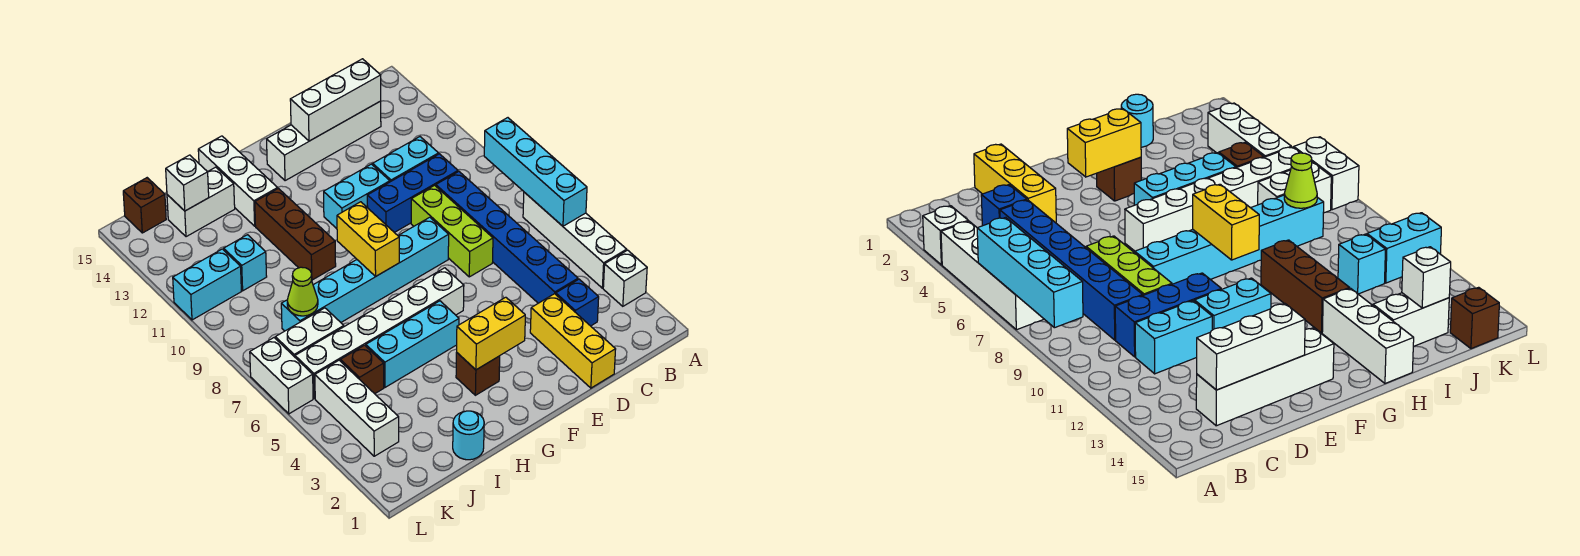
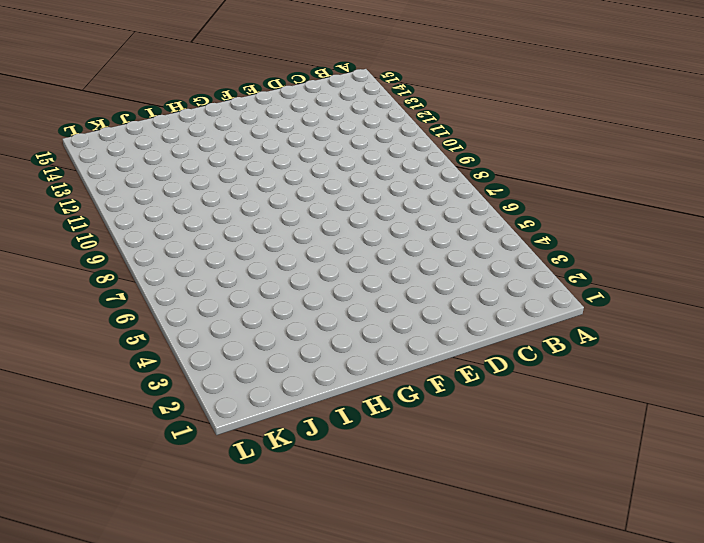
none -> white 1x1 brick [603,250,647,306]
none -> white 1x4 brick [523,192,627,288]
none -> blue 1x1 brick [556,279,599,326]
none -> blue 1x6 brick [436,172,578,303]

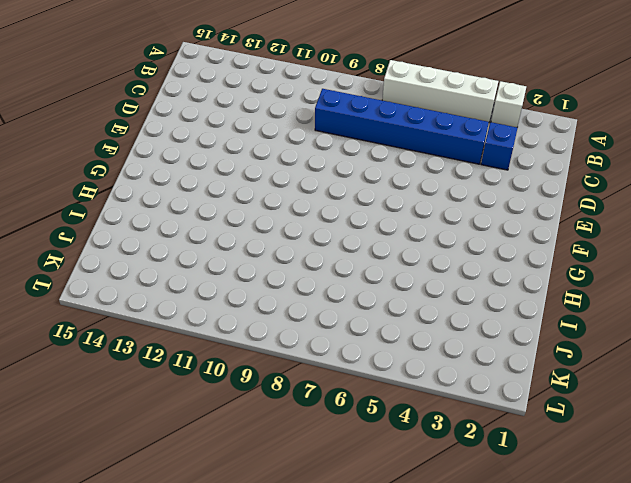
none -> blue 1x3 brick [367,154,458,233]
none -> cyan 1x2 brick [373,137,439,182]
none -> white 1x4 brick [267,101,381,181]
none -> yellow 1x3 brick [530,294,616,388]

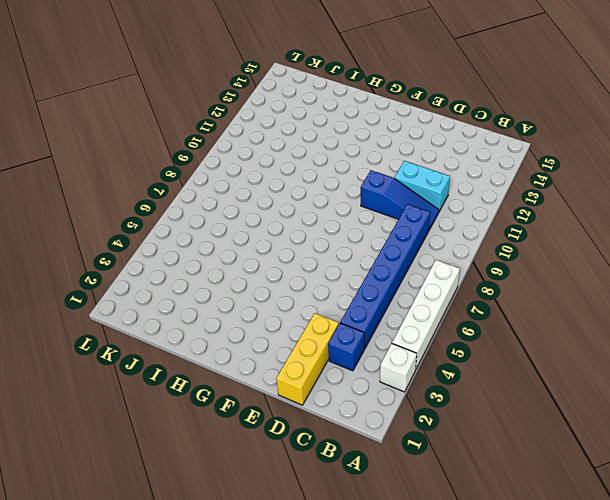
blue 1x3 slope [361,170,439,230] -> blue 1x3 brick [367,154,458,233]
none -> white 1x4 brick [267,101,381,181]
none -> lime 1x3 brick [411,185,493,277]
none -> cyan 1x6 brick [281,217,449,331]
none -> cyan 1x2 brick [324,164,390,229]

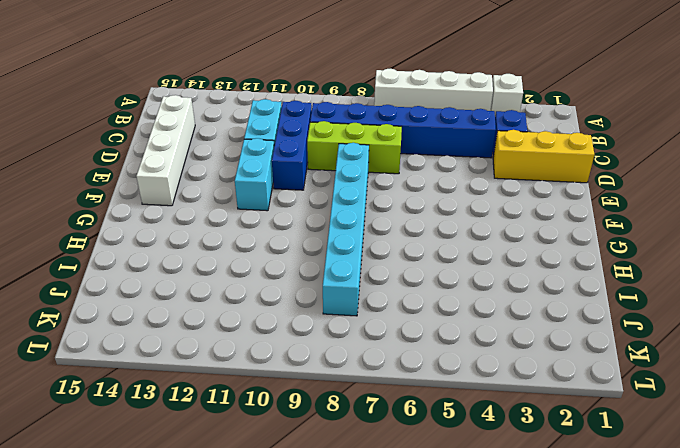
none -> white 1x6 brick [295,268,464,399]
none -> brown 1x1 brick [456,352,500,395]
none -> cyan 1x3 brick [366,301,459,387]
none -> brown 1x3 brick [255,189,336,280]

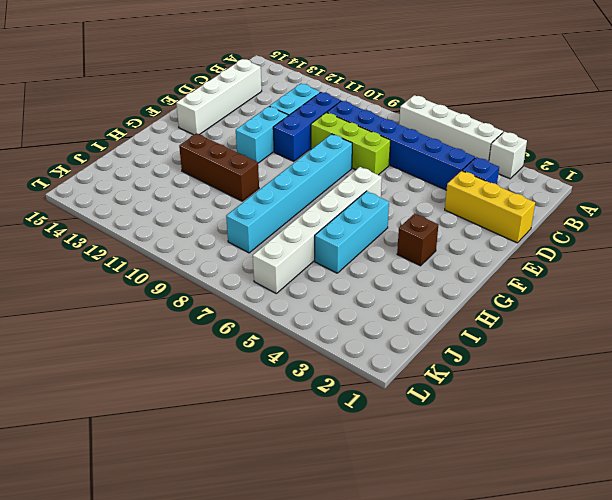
none -> white 1x3 brick [198,136,278,226]
none -> cyan 1x1 round brick [453,411,484,460]
none -> white 1x2 brick [167,167,235,237]
none -> brown 1x1 brick [340,345,384,394]

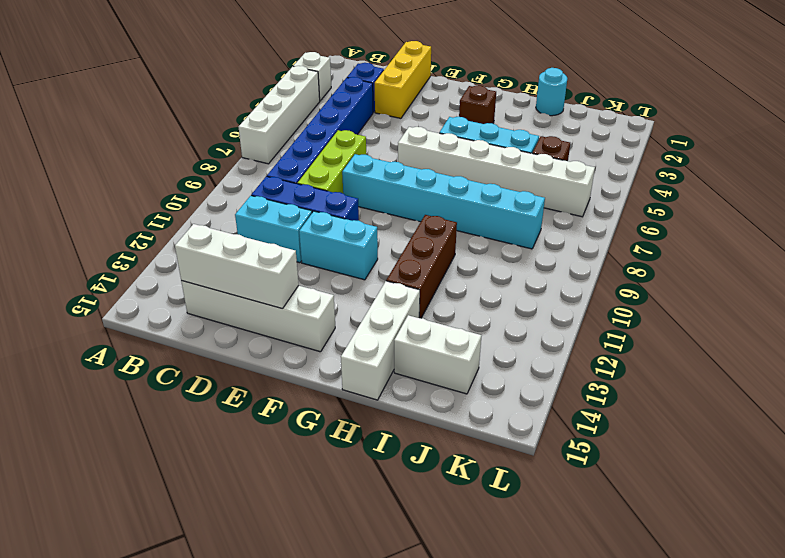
none -> white 1x2 brick [275,308,344,357]
none -> cyan 1x1 brick [224,235,267,291]
none -> white 1x3 brick [315,360,399,456]
none -> cyan 1x2 brick [173,249,241,320]

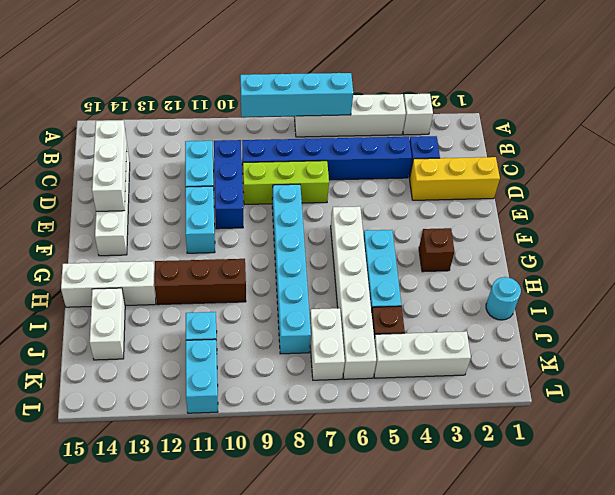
none -> brown 1x1 brick [123,178,166,233]
none -> white 1x2 brick [250,338,313,414]
none -> yellow 1x2 brick [457,297,525,370]
none -> yellow 1x2 brick [337,202,399,276]

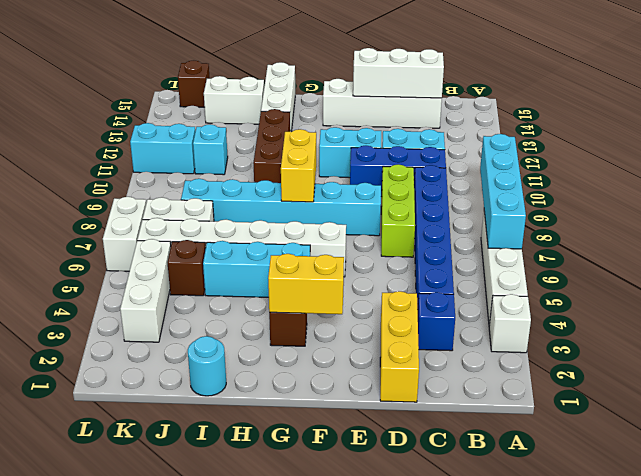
none -> lime 1x1 cone [287,267,318,316]
none -> white 1x1 brick [166,155,209,211]

